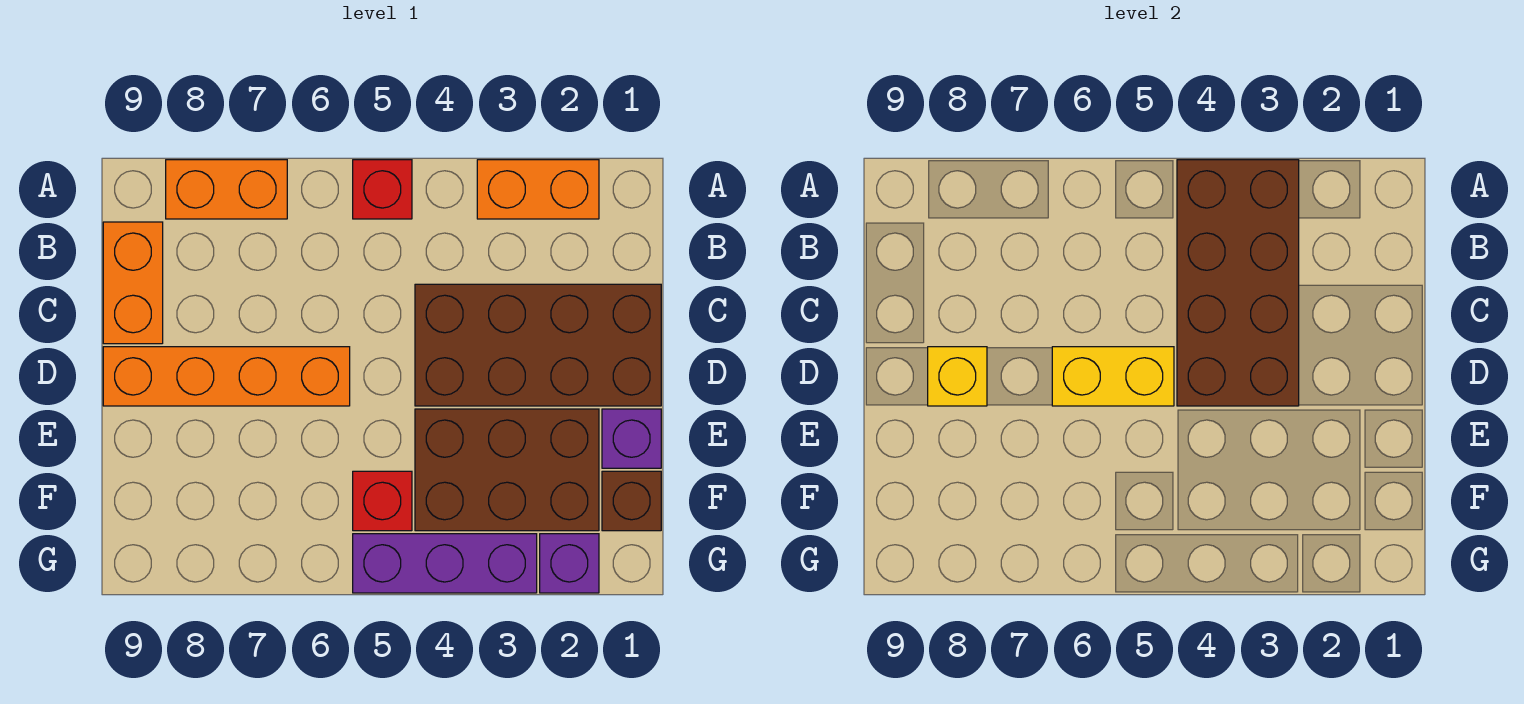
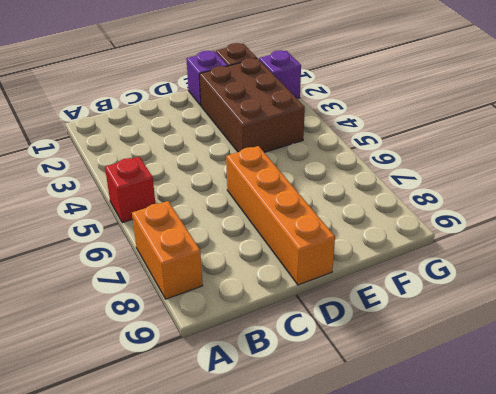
none -> orange 1x2 brick [477,160,599,219]
none -> orange 1x2 brick [103,222,163,344]
none -> brown 2x4 brick [415,284,661,406]

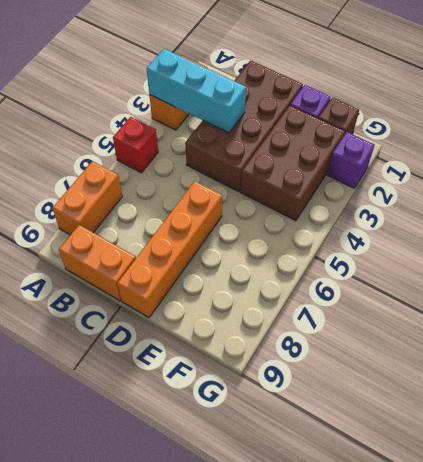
cyan 1x3 brick [147,49,246,133] -> brown 2x4 brick [1177,160,1299,406]
none -> red 1x1 brick [353,471,412,531]
none -> purple 1x3 brick [353,534,537,593]
none -> yellow 1x2 brick [1052,347,1174,406]

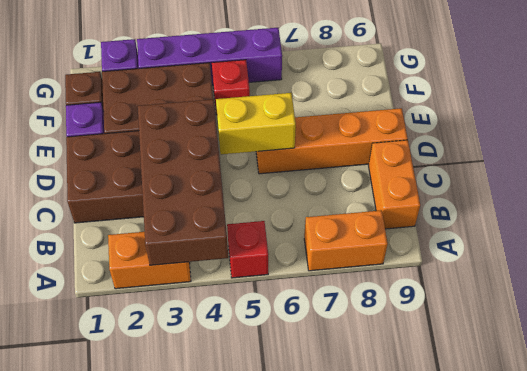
purple 1x4 brick [137,28,282,86] -> purple 1x3 brick [353,534,537,593]
none -> yellow 1x1 brick [928,347,987,406]

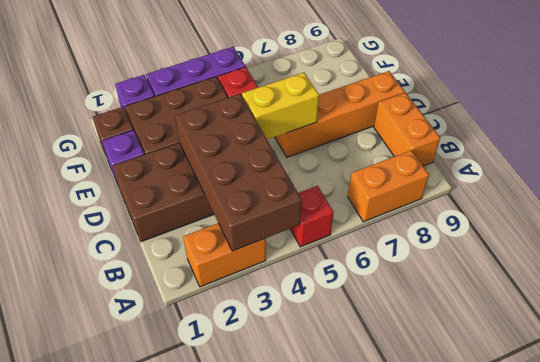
none -> yellow 1x1 brick [928,347,987,406]

